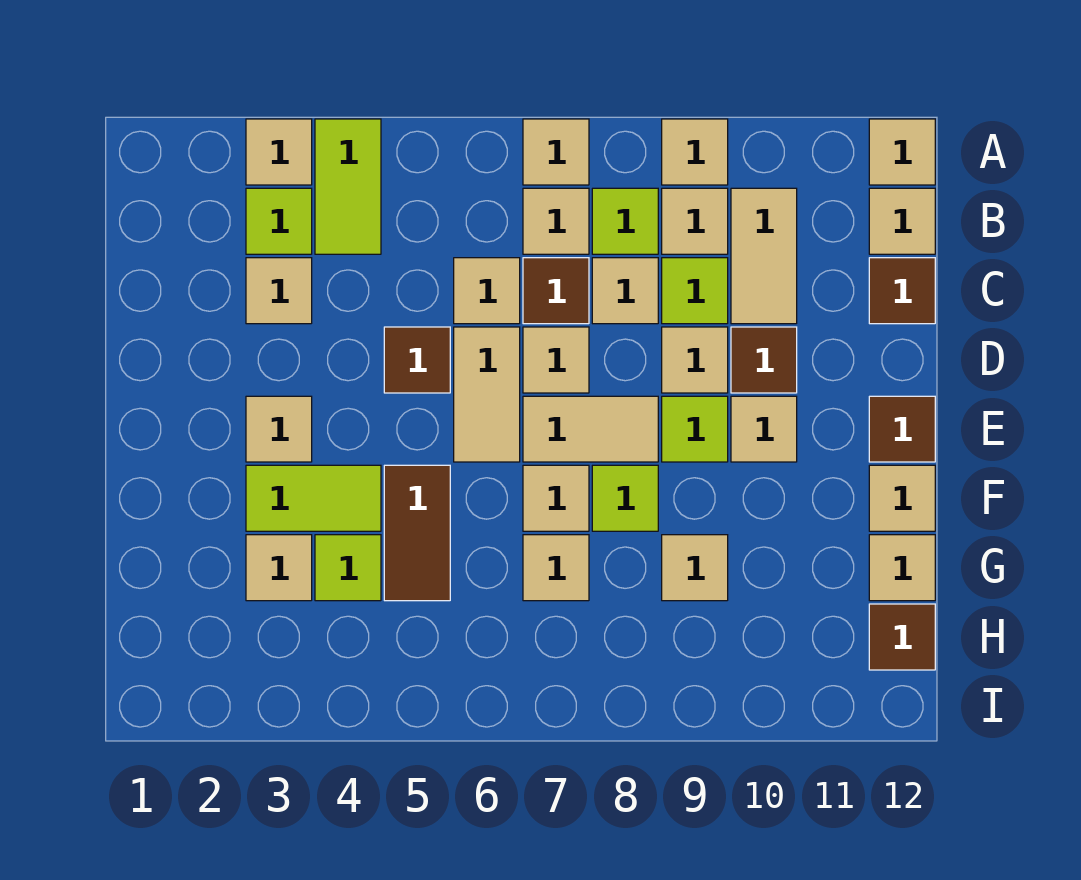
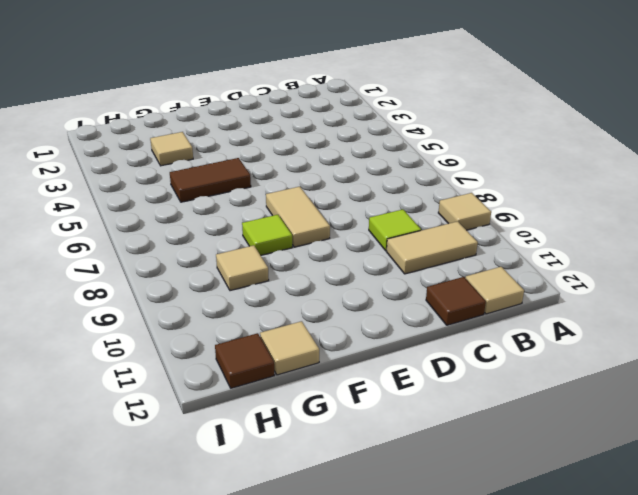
none -> tan 1x1 tile [246,119,312,185]
none -> lime 1x2 tile [315,119,381,254]
none -> tan 1x1 tile [523,119,589,185]
none -> tan 1x1 tile [869,119,935,185]

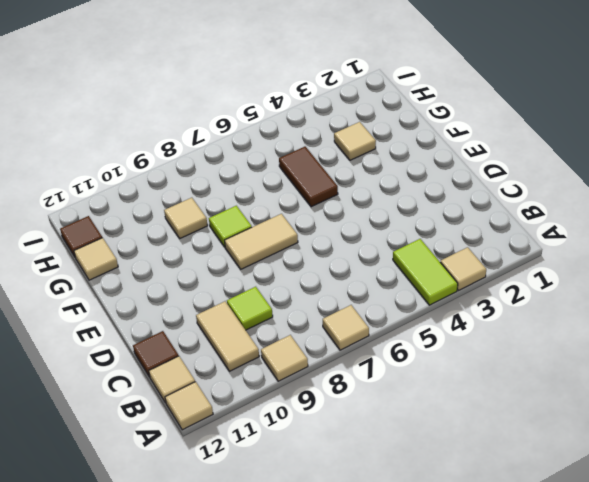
none -> lime 1x1 tile [246,188,312,254]
none -> tan 1x1 tile [523,188,589,254]
none -> lime 1x1 tile [592,188,658,254]
none -> tan 1x1 tile [662,188,728,254]

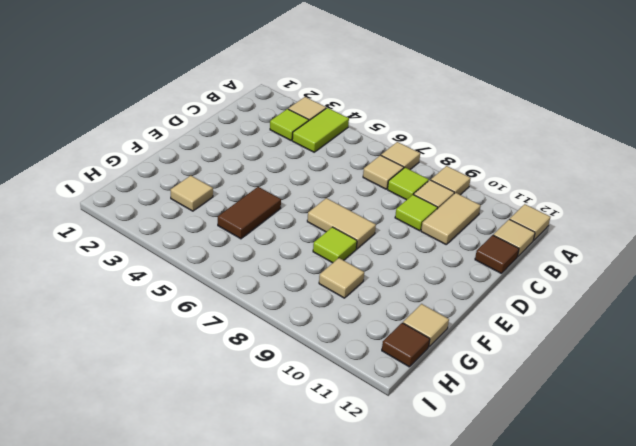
none -> tan 1x1 tile [246,258,312,324]
none -> tan 1x1 tile [454,258,520,324]
none -> brown 1x1 tile [523,258,589,324]
none -> tan 1x1 tile [592,258,658,324]

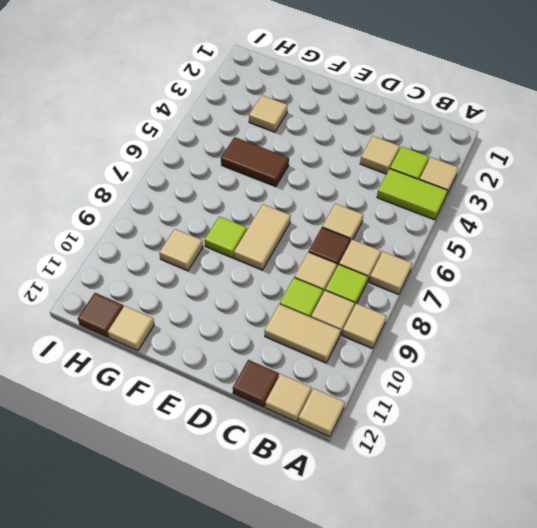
none -> brown 1x1 tile [384,327,450,393]
none -> tan 1x2 tile [454,327,520,462]
none -> tan 1x1 tile [523,327,589,393]
none -> tan 1x1 tile [662,327,728,393]

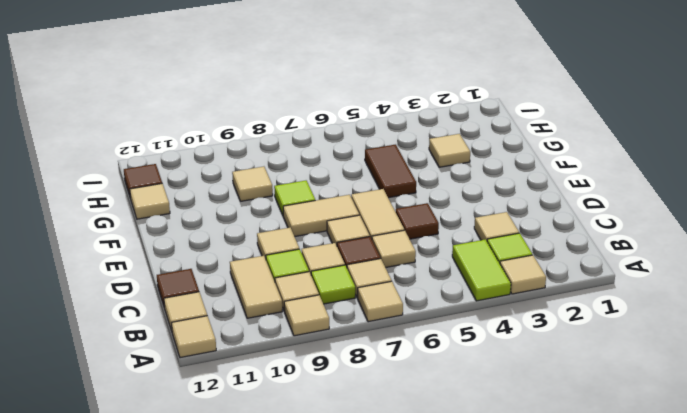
none -> brown 1x1 tile [731,327,797,393]
none -> tan 1x1 tile [246,396,312,462]
none -> lime 1x1 tile [662,396,728,462]
none -> tan 1x1 tile [731,396,797,462]

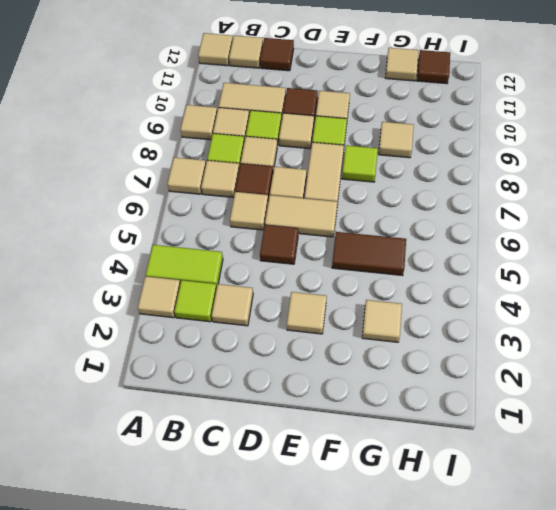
none -> brown 1x1 tile [869,396,935,462]
none -> lime 1x2 tile [246,465,381,531]
none -> tan 1x1 tile [523,465,589,531]
none -> tan 1x1 tile [869,465,935,531]

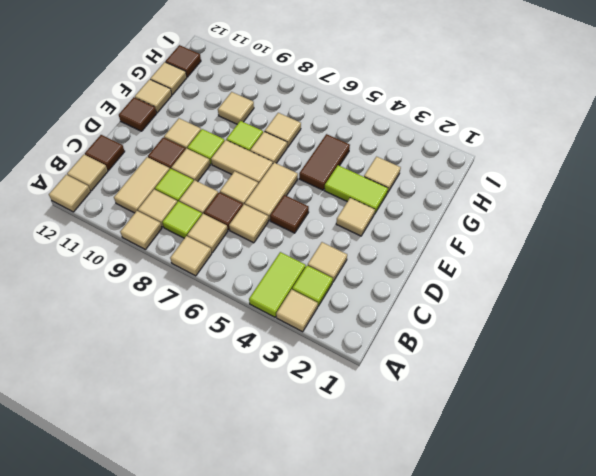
none -> lime 1x1 tile [315,535,381,601]

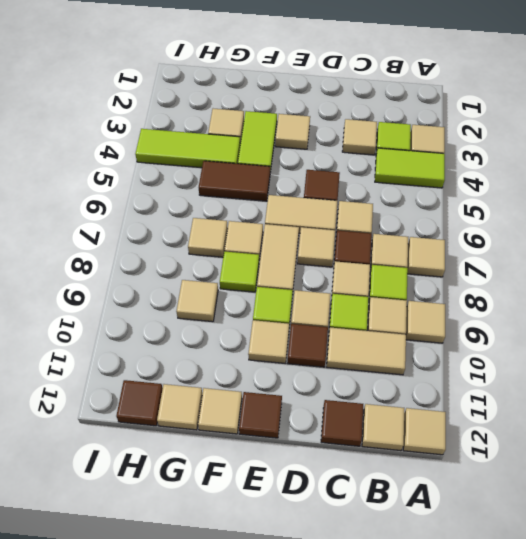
lime 1x3 tile [135,129,240,168] -> lime 1x1 tile [315,535,381,601]

